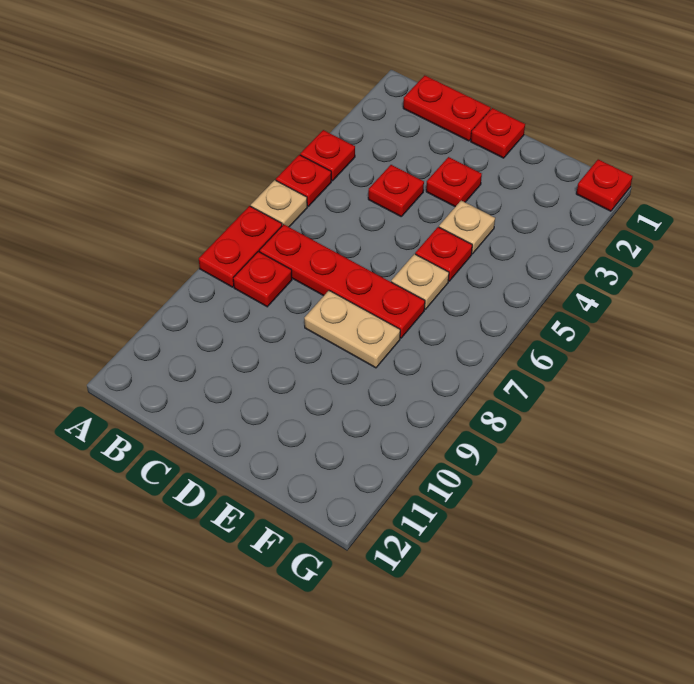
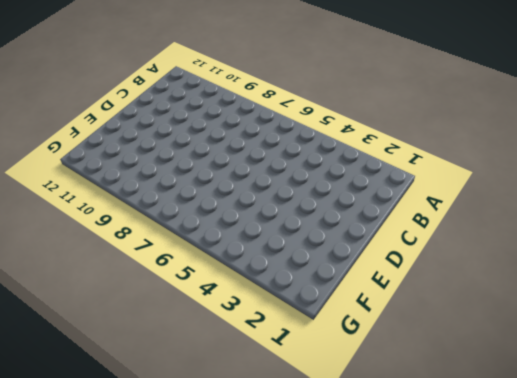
none -> red 1x1 plate [300,130,355,181]
none -> red 1x1 plate [276,155,331,206]
none -> tan 1x1 plate [251,180,307,227]

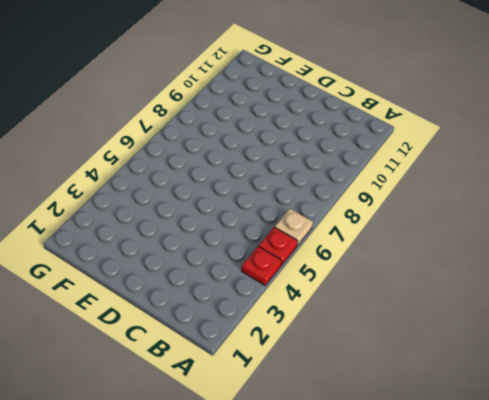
none -> red 1x2 plate [199,206,282,287]
none -> red 1x2 plate [403,75,491,141]
none -> red 1x4 plate [259,224,425,338]

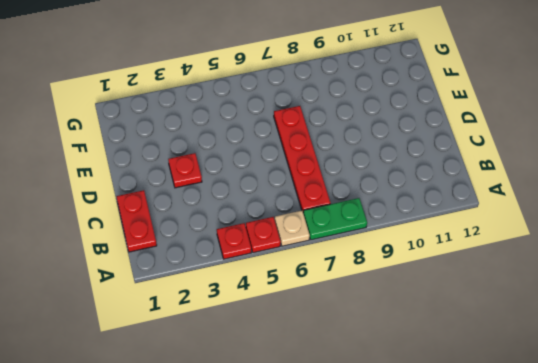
green 1x2 plate [303,198,367,240] -> red 1x2 plate [199,206,282,287]
none -> red 1x1 plate [233,252,292,307]
none -> red 1x1 plate [368,165,424,216]
none -> red 1x1 plate [471,108,525,158]

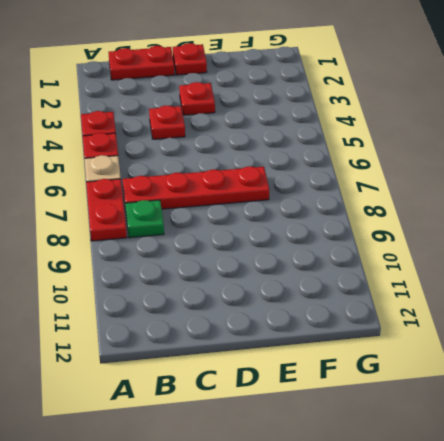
green 1x1 plate [125,200,164,238] -> red 1x1 plate [233,252,292,307]
none -> tan 1x2 plate [304,291,400,368]
none -> tan 1x1 plate [439,201,495,254]
none -> red 1x1 plate [415,227,472,281]

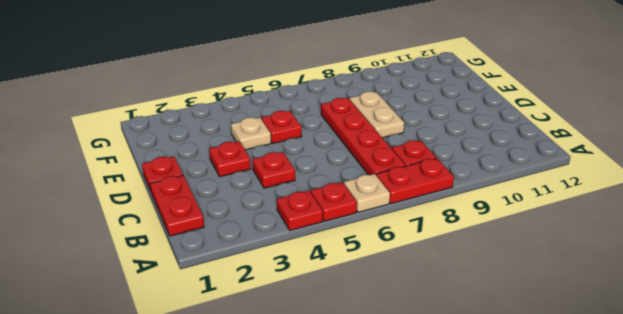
none -> tan 1x1 plate [391,254,449,309]
none -> red 1x1 plate [576,159,633,211]

